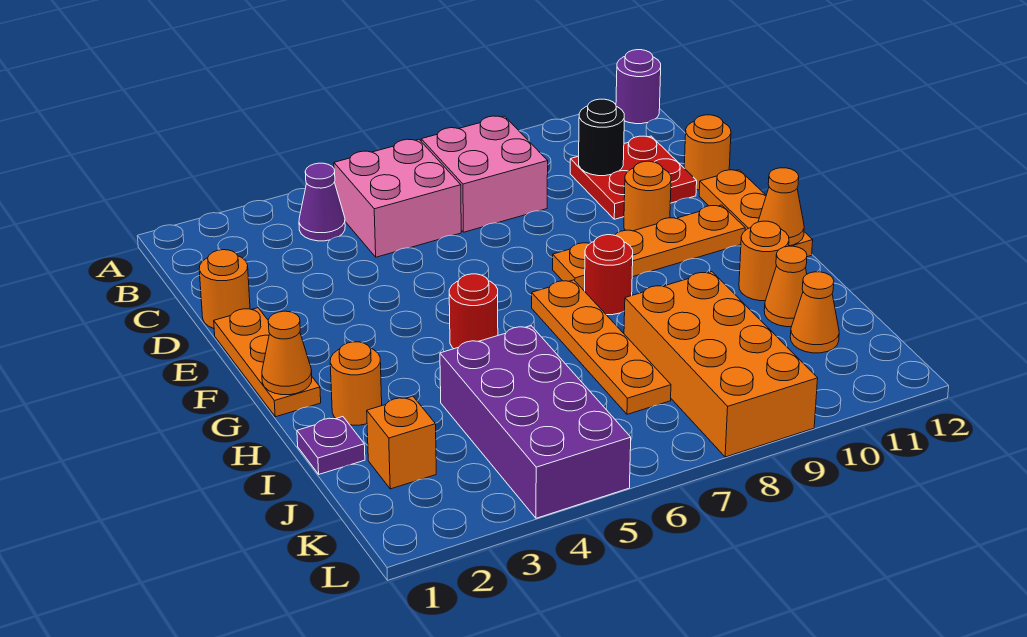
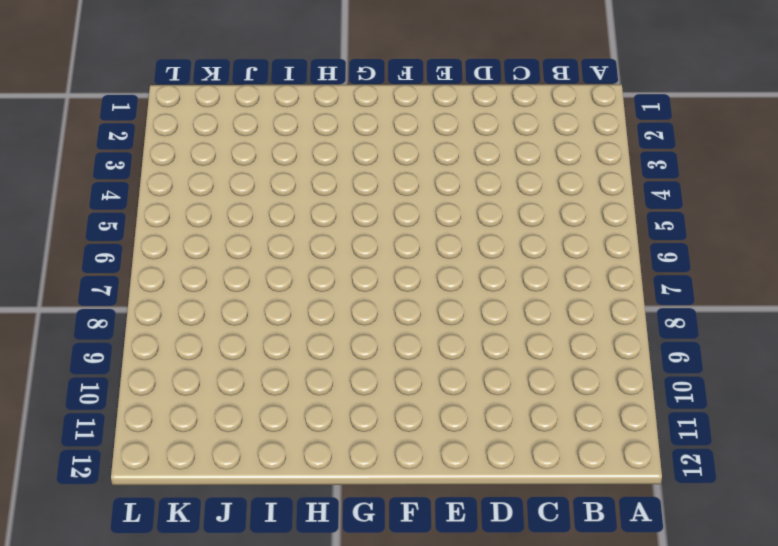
none -> purple 1x1 round brick [616,50,661,124]
none -> purple 1x1 cone [299,163,345,241]
none -> pink 2x2 brick [334,139,461,257]

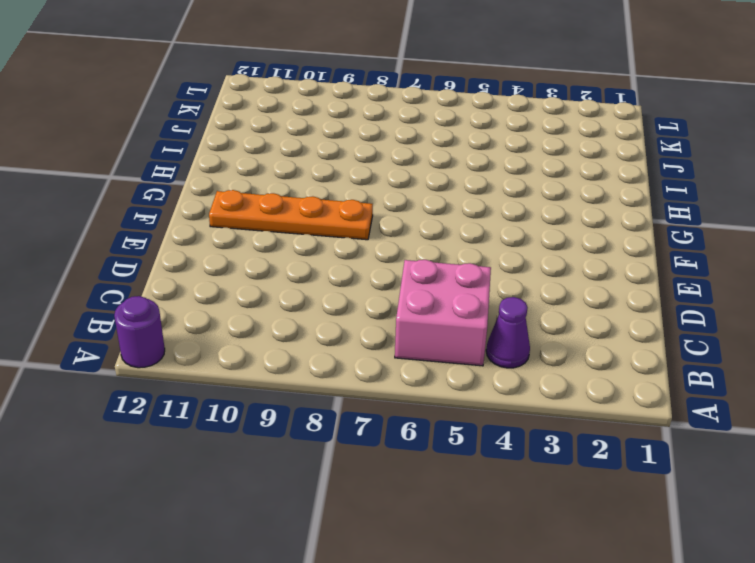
none -> pink 2x2 brick [421,116,548,232]
none -> red 2x2 plate [570,136,697,219]
none -> orange 1x1 round brick [199,250,250,329]

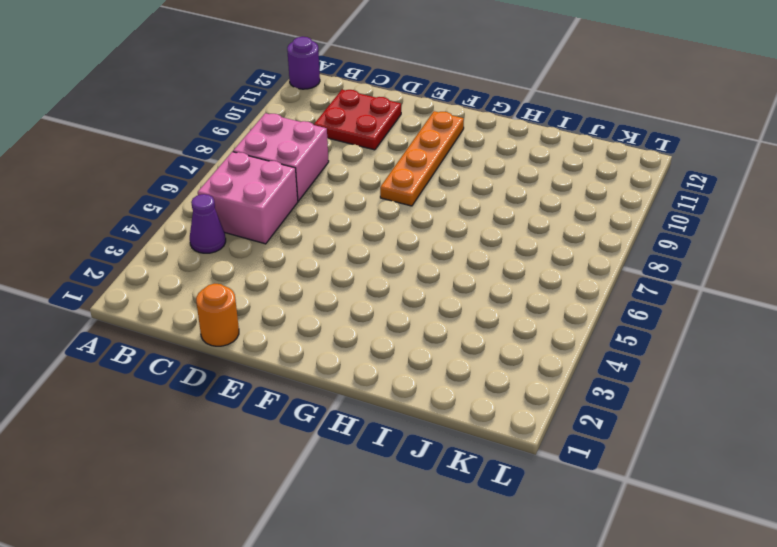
none -> orange 1x1 round brick [684,115,731,190]
none -> orange 1x3 plate [214,308,321,417]
none -> orange 1x1 round brick [624,161,671,231]

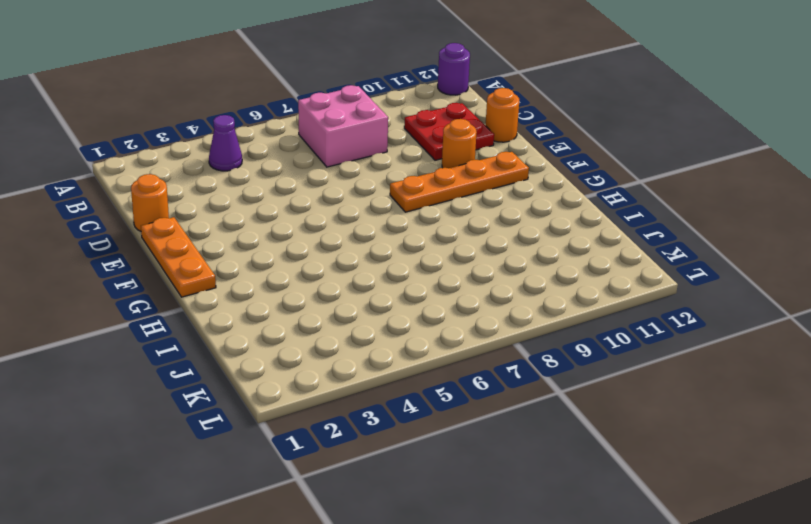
none -> pink 2x2 brick [334,139,461,257]
none -> orange 1x3 plate [699,170,813,257]
none -> red 1x1 round brick [449,274,498,349]

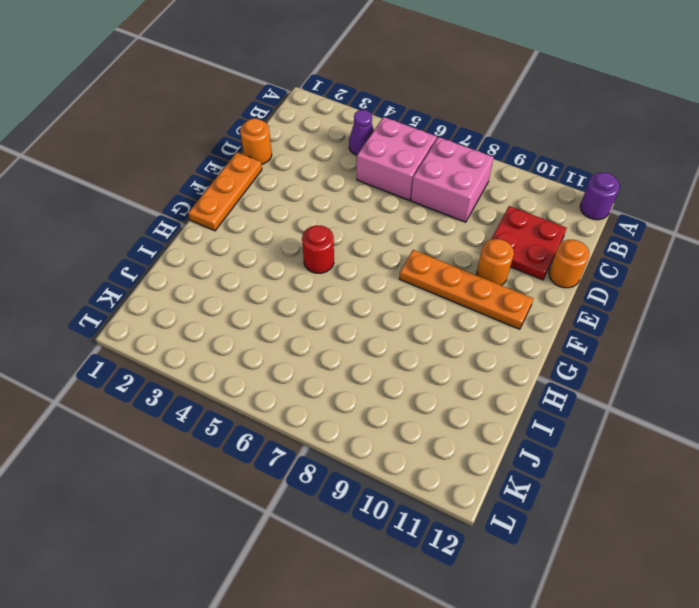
none -> orange 1x3 plate [699,170,813,257]
none -> orange 1x4 plate [532,280,671,414]
none -> red 1x1 round brick [585,235,633,315]

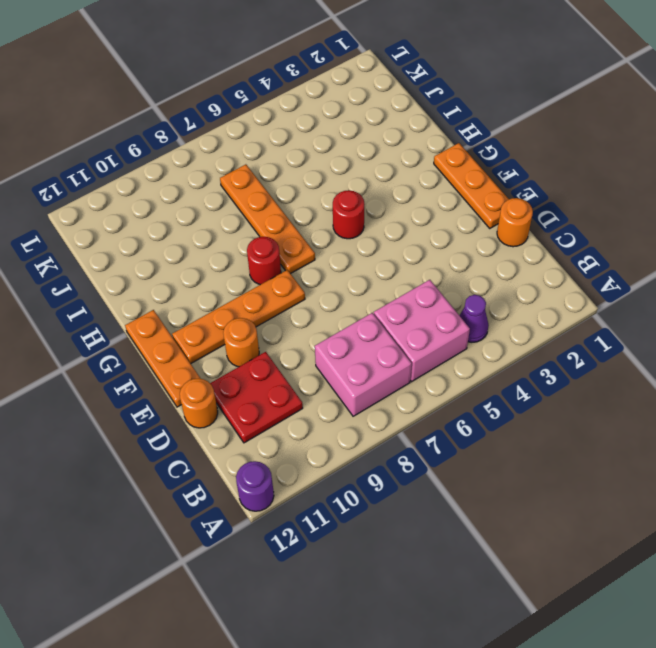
none -> orange 1x1 round brick [330,342,382,425]
none -> orange 1x1 round brick [739,221,789,301]
none -> purple 1x1 plate [297,417,365,474]

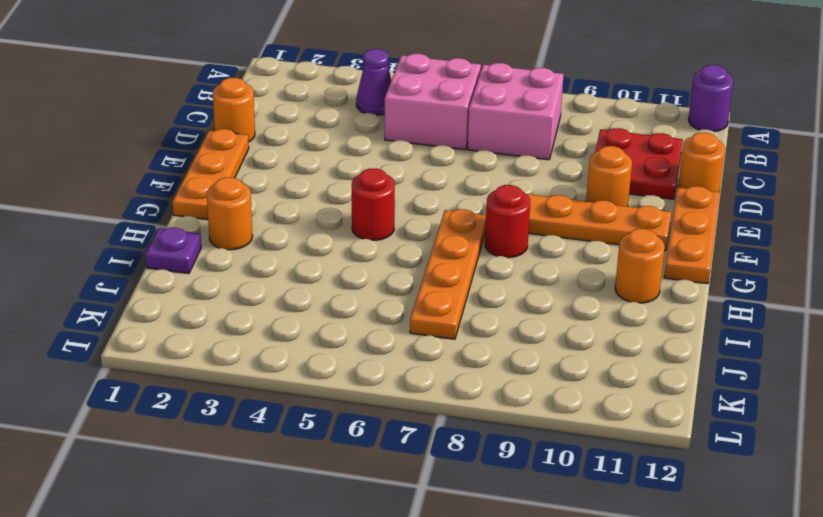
none -> purple 2x4 brick [440,326,631,518]
none -> orange 2x4 brick [624,272,818,457]
none -> orange 1x1 cone [764,246,807,327]

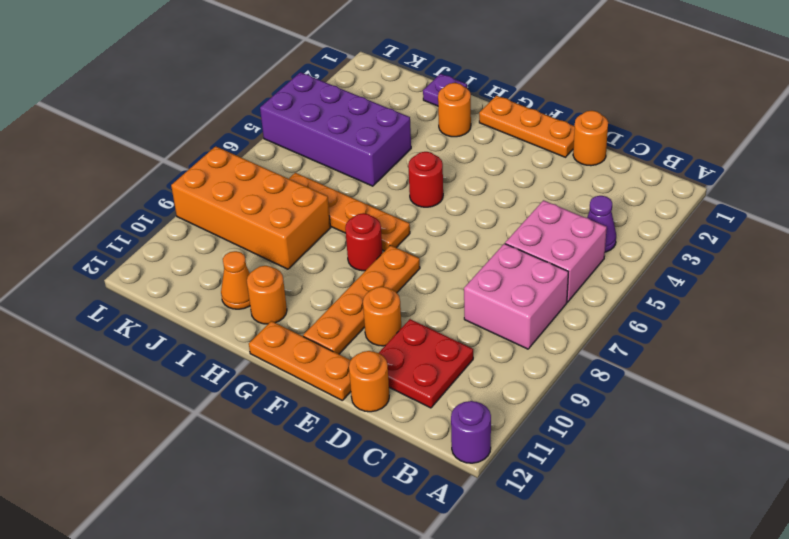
none -> orange 1x1 brick [367,396,436,489]
none -> orange 1x1 cone [790,272,839,353]
none -> black 1x1 round brick [579,99,624,176]

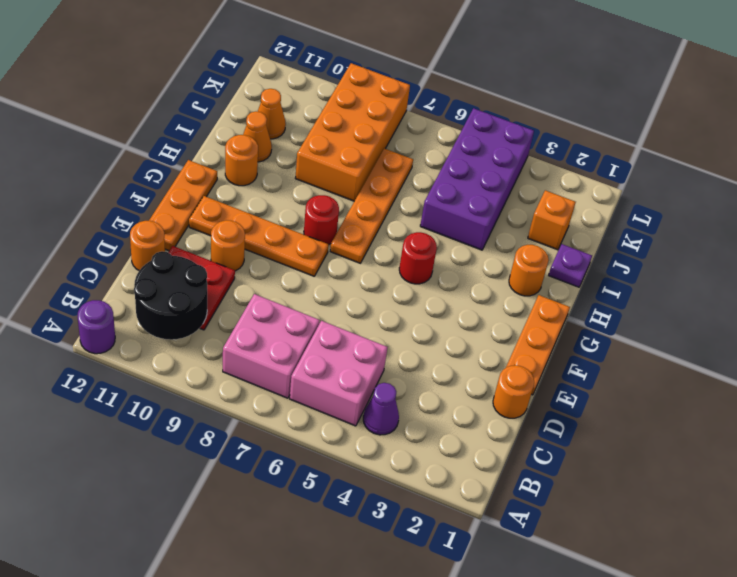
black 2x2 round brick [134,251,207,340] -> black 1x1 round brick [579,99,624,176]
none -> orange 1x1 cone [262,311,312,395]
none -> orange 1x1 cone [758,168,804,246]

